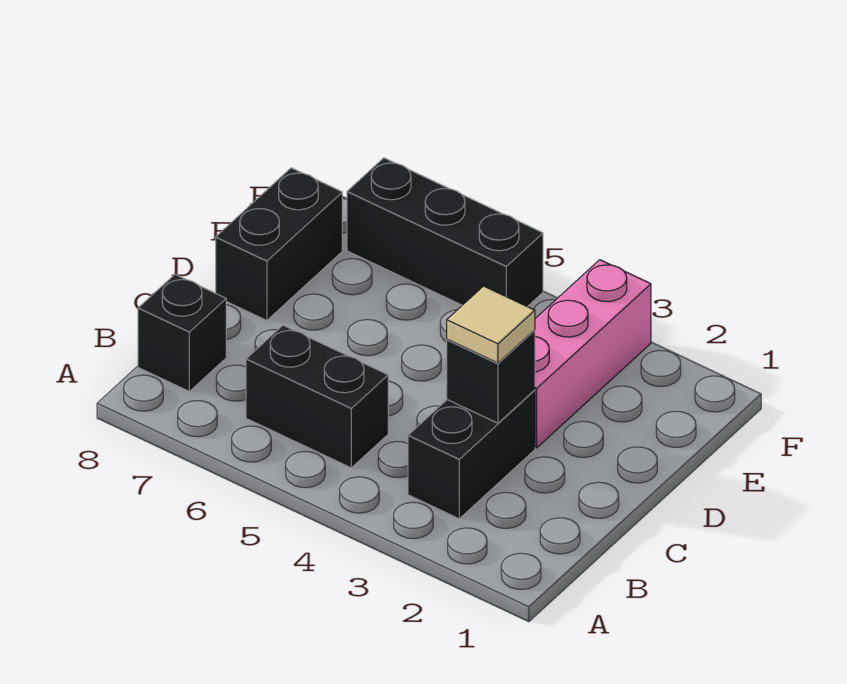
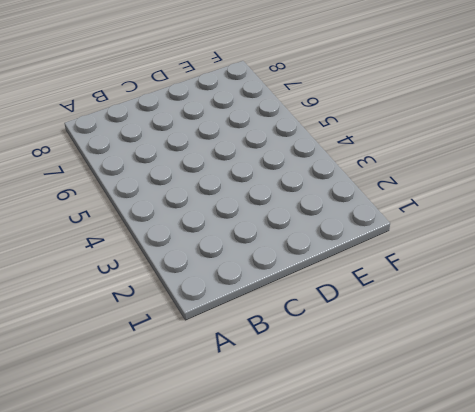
none -> black 1x2 brick [408,390,535,519]
none -> black 1x2 brick [246,325,388,468]

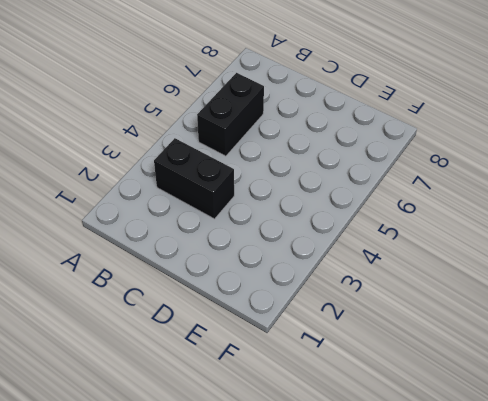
none -> black 1x1 brick [138,274,226,391]
none -> pink 1x3 brick [535,260,651,448]

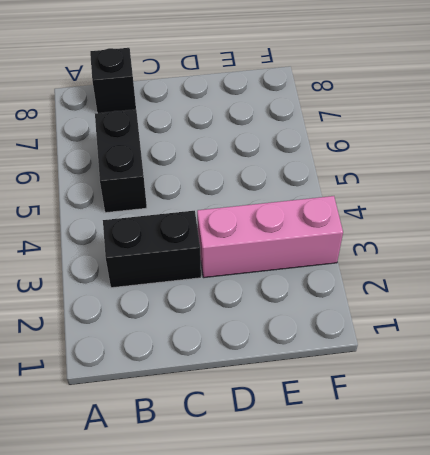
none -> black 1x2 brick [216,168,342,321]
none -> black 1x3 brick [347,158,543,307]

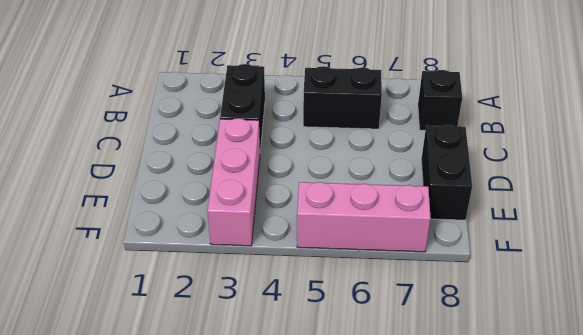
pink 1x3 brick [297,182,431,252] -> black 1x3 brick [347,158,543,307]
none -> black 1x1 brick [447,330,535,423]
none -> tan 1x1 tile [447,286,535,363]

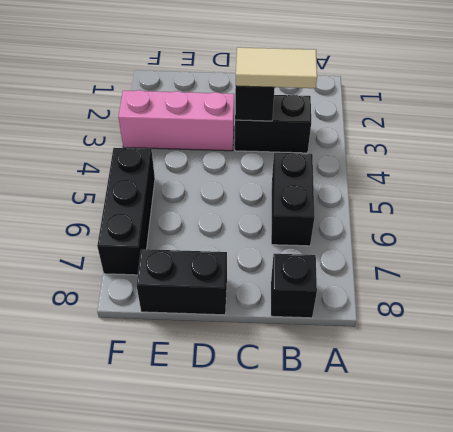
tan 1x2 tile [236,47,317,88] -> tan 1x1 tile [447,286,535,363]

